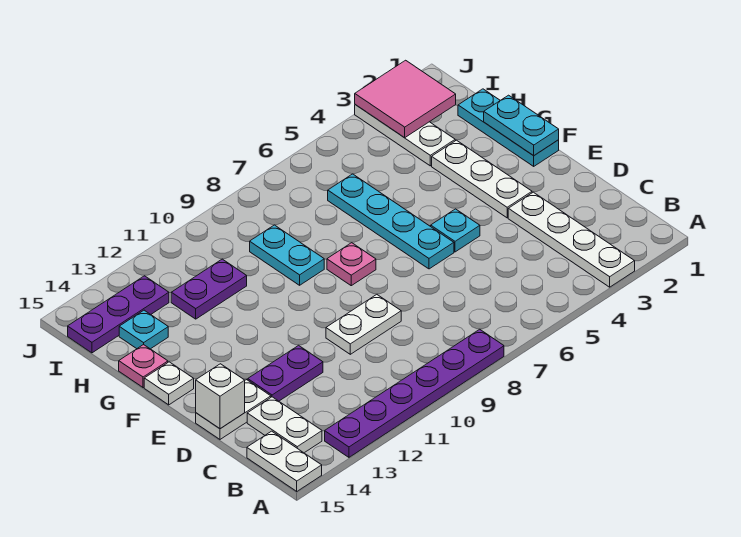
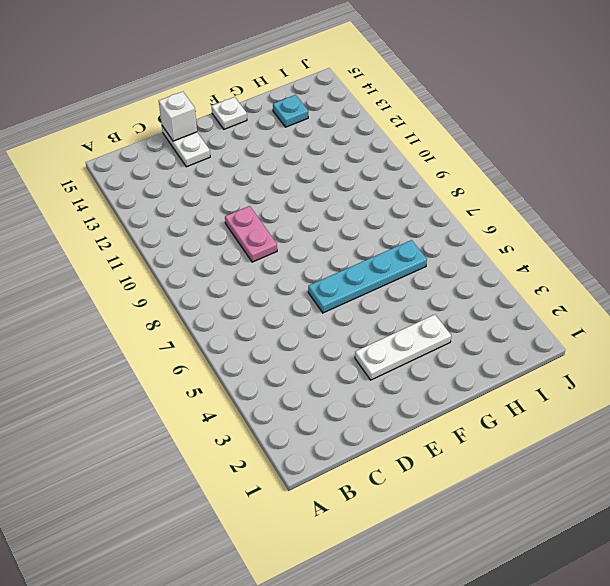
pink 1x2 plate [225,206,277,262] -> white 1x2 plate [326,295,401,354]
none -> white 1x4 plate [508,192,635,287]
none -> purple 1x6 plate [325,329,504,457]
none -> white 1x2 plate [247,431,322,491]

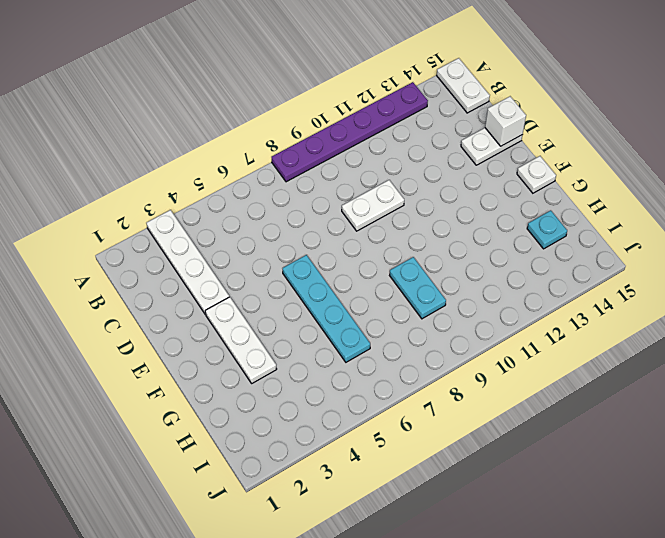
none -> white 1x2 plate [247,397,322,453]
none -> purple 1x2 plate [248,345,323,401]
none -> cyan 1x1 plate [431,209,480,252]

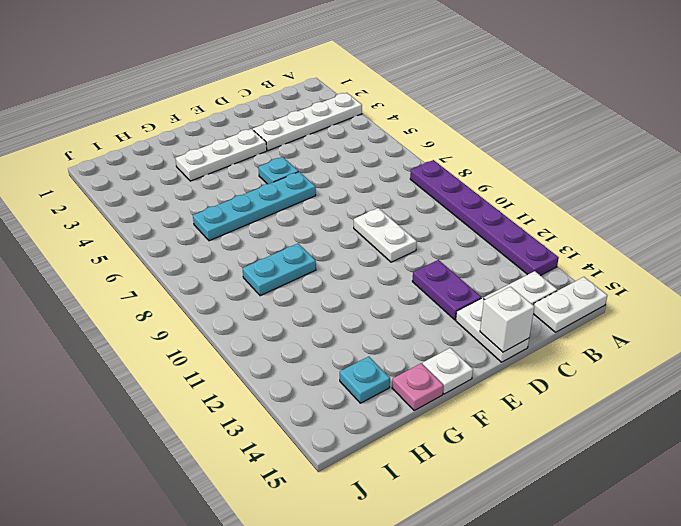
none -> cyan 1x3 plate [458,89,559,166]
none -> pink 1x1 plate [327,243,376,286]
none -> white 1x3 plate [355,105,455,166]

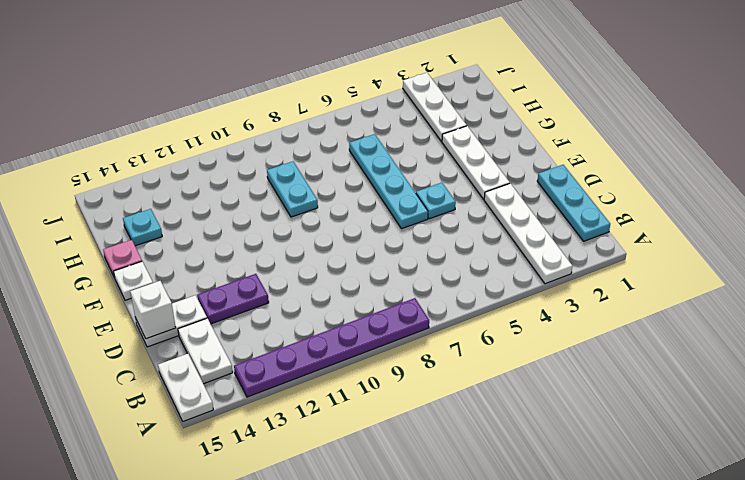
cyan 1x3 plate [537,165,610,241] -> cyan 1x3 plate moved to [458,89,559,166]
none -> white 1x2 plate [326,295,401,354]
none -> pink 1x1 plate [327,243,376,286]
none -> purple 1x2 plate [171,259,247,319]

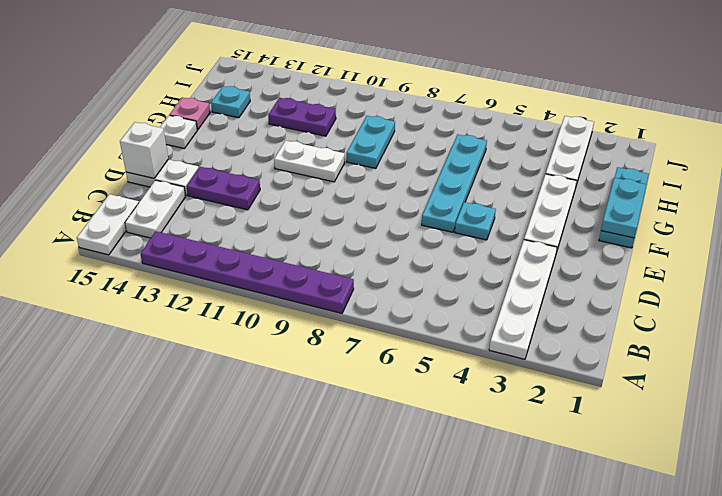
white 1x2 plate [274,140,345,182] -> white 1x2 plate moved to [326,295,401,354]
none -> pink 1x1 plate [327,243,376,286]
none -> purple 1x3 plate [68,276,169,353]
none -> pink 2x2 tile [355,60,456,138]

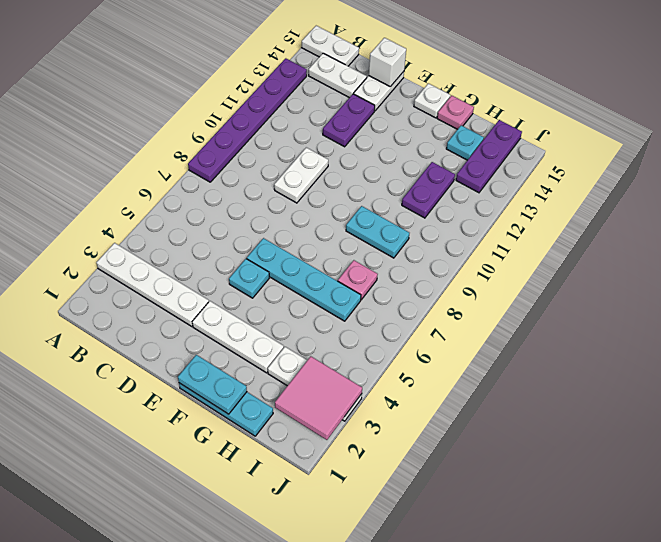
pink 1x1 plate [338,260,378,300] -> pink 1x1 plate moved to [327,243,376,286]

